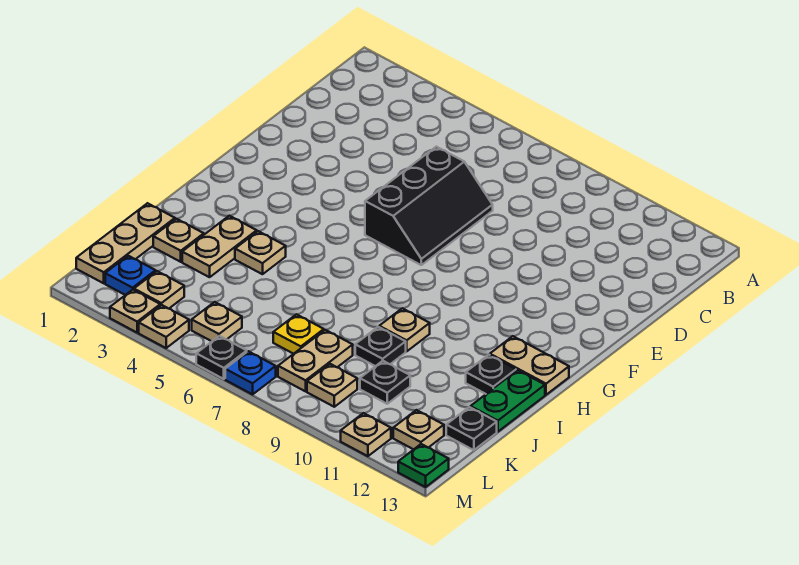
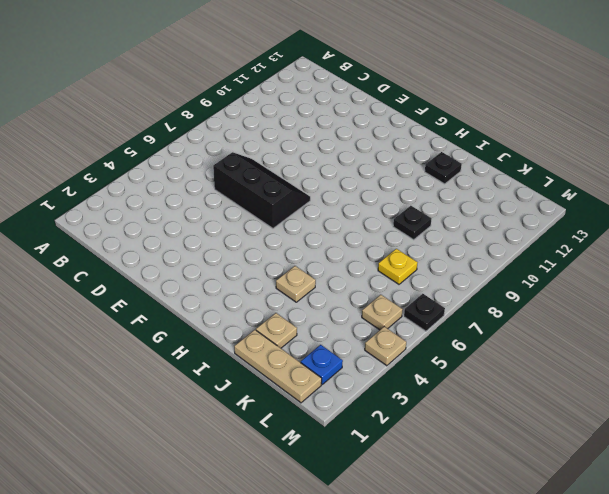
none -> tan 1x2 plate [490,336,569,395]
none -> tan 1x2 plate [182,216,257,277]
none -> tan 1x1 plate [379,308,430,351]

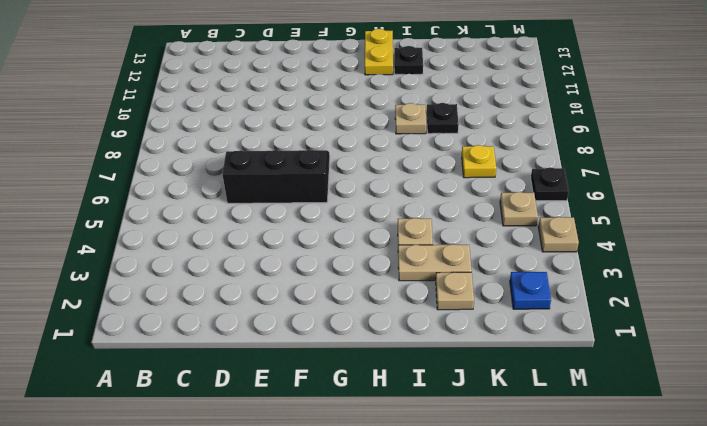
yellow 1x2 plate [365,29,393,75] -> tan 1x2 plate [490,336,569,395]
none -> green 1x2 plate [471,370,545,432]
none -> tan 1x3 plate [76,203,175,283]
none -> tan 1x2 plate [278,330,353,391]

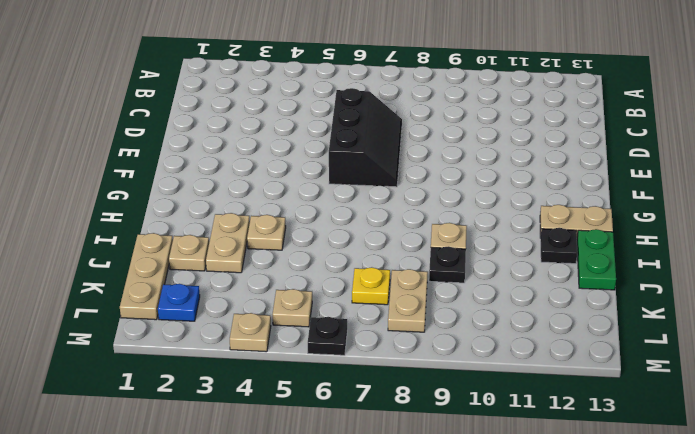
none -> black 1x1 plate [360,361,410,404]
none -> black 1x1 plate [446,407,497,450]
none -> tan 1x1 plate [134,271,184,309]

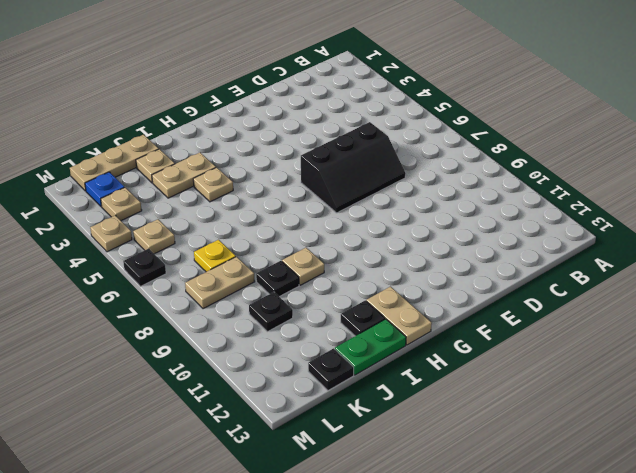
none -> tan 1x1 plate [307,364,357,407]
none -> tan 1x1 plate [393,410,444,449]
none -> tan 1x1 plate [110,290,160,333]

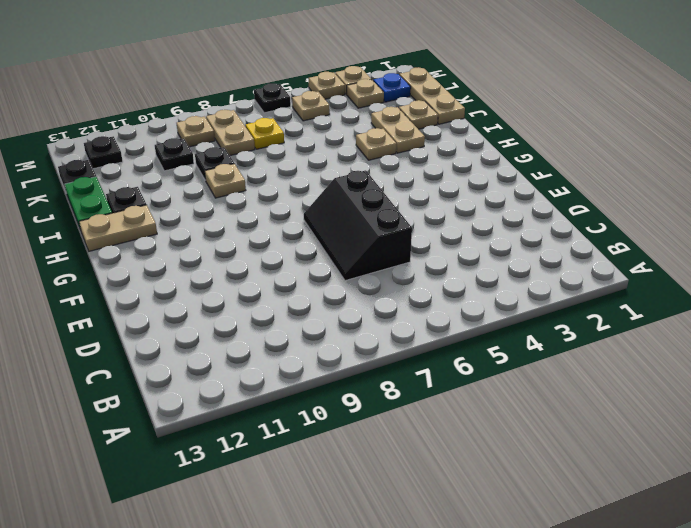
black 1x1 plate [84,136,123,169] -> tan 1x1 plate [393,410,444,449]
none -> blue 1x1 plate [225,351,276,394]
none -> tan 1x1 plate [341,413,391,456]
none -> green 1x1 plate [398,444,449,487]

